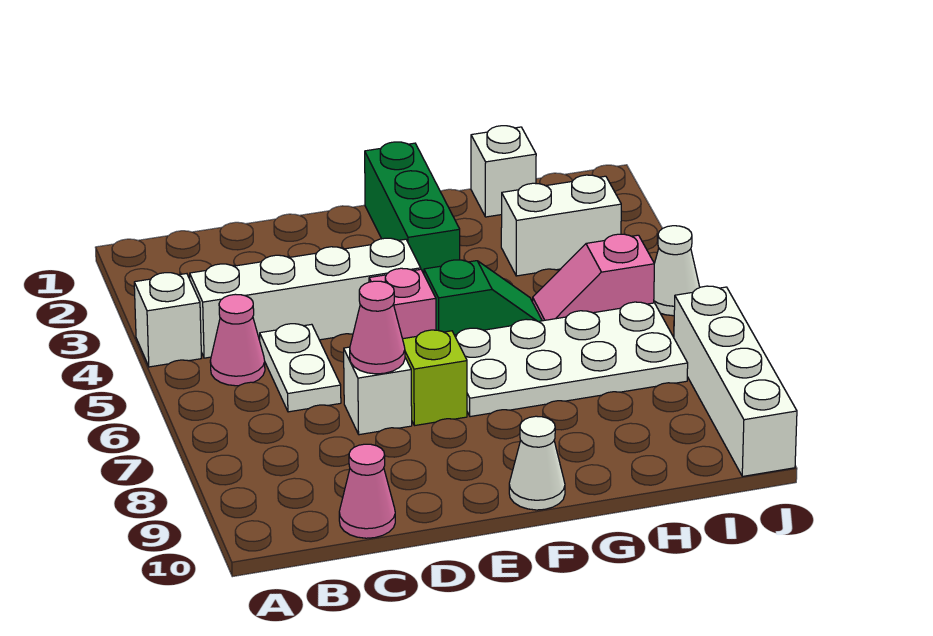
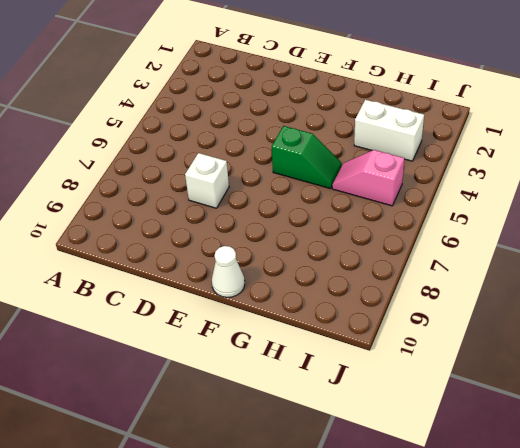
none -> white 1x1 brick [134,273,201,367]
none -> white 1x4 brick [190,238,421,358]
none -> pink 1x1 cone [210,294,265,386]

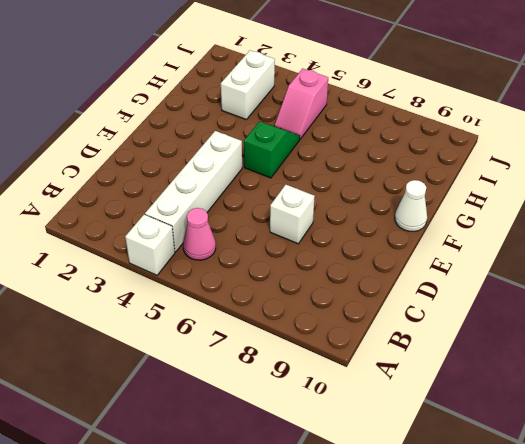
none -> white 1x2 plate [260,324,341,412]
none -> pink 1x1 cone [339,444,395,538]
none -> pink 1x1 brick [369,268,436,339]

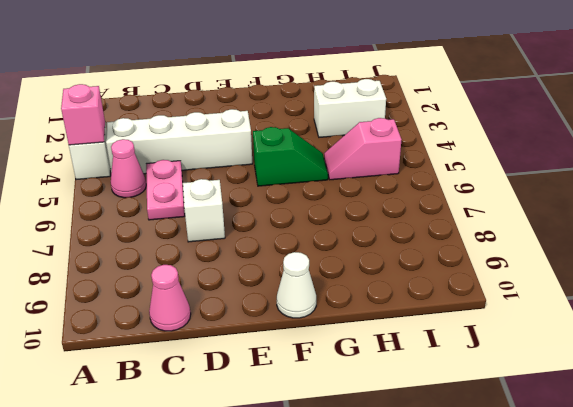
pink 1x1 brick [61,84,105,145] -> pink 1x1 brick moved to [369,268,436,339]
pink 1x2 plate [146,160,185,220] -> white 1x2 plate [260,324,341,412]
none -> lime 1x1 brick [403,330,467,426]
none -> green 1x3 brick [365,142,460,274]
none -> white 2x4 plate [455,302,688,417]

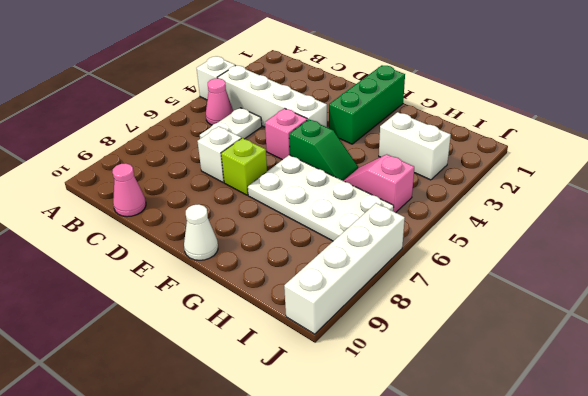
none -> white 1x1 brick [471,126,536,217]
none -> white 1x1 cone [654,226,700,316]
none -> pink 1x1 cone [350,281,405,374]

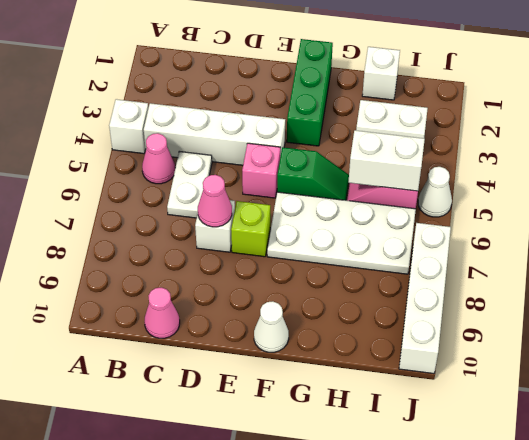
white 1x2 brick [348,130,425,191] -> none

